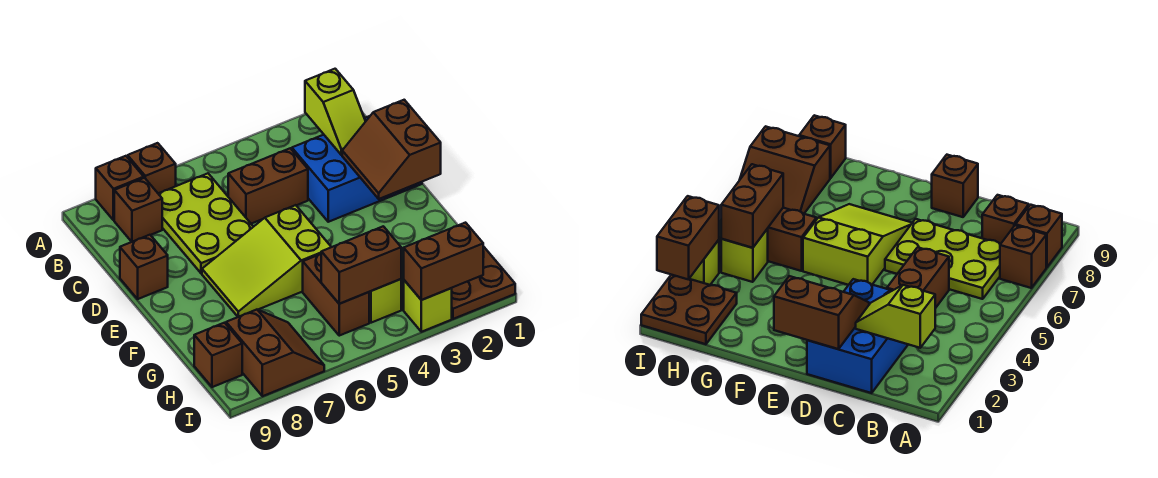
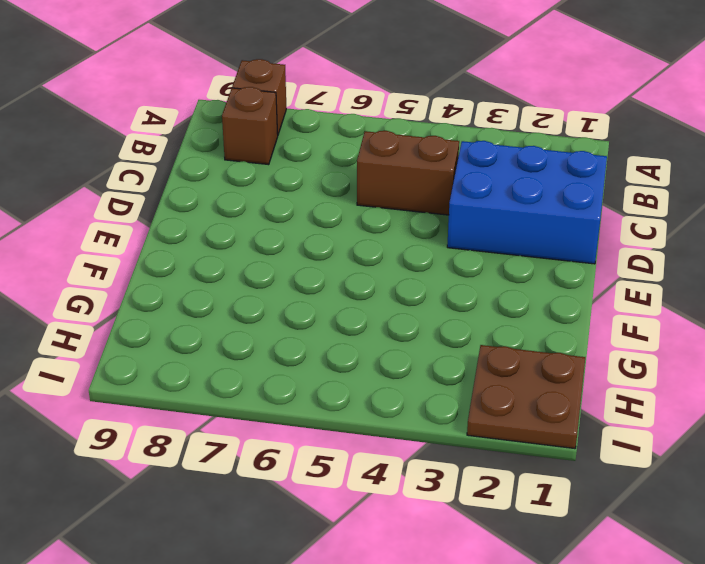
none -> brown 1x1 brick [128,143,176,193]
none -> lime 2x3 plate [158,173,253,273]
none -> brown 1x1 brick [120,235,168,299]

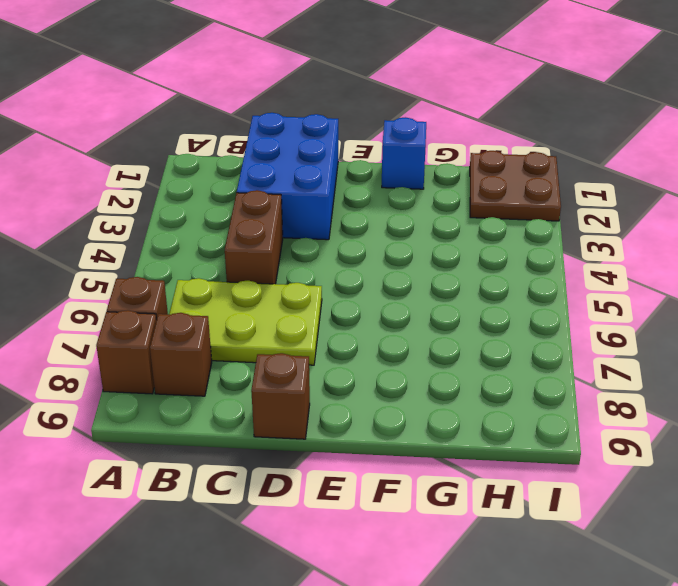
blue 1x1 brick [382,117,426,189] -> none
none -> lime 2x3 slope [202,205,331,317]
none -> brown 1x2 brick [303,254,369,336]
none -> lime 1x1 brick [369,279,401,323]

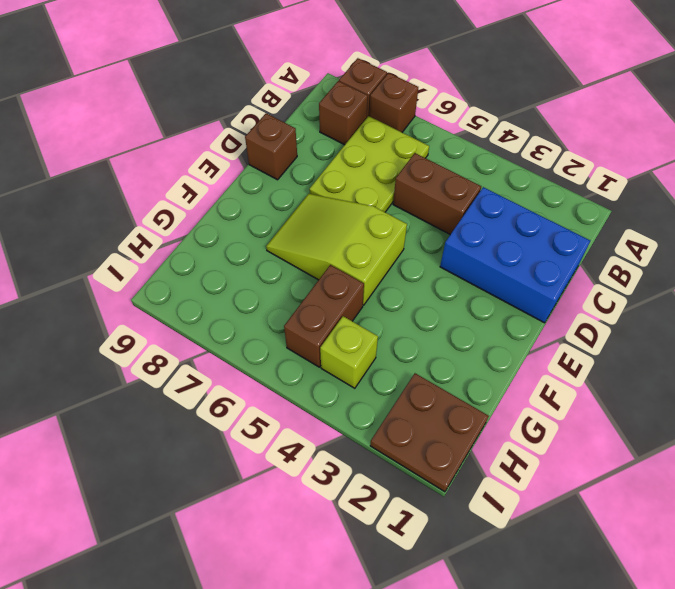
none -> brown 2x2 slope [226,310,324,396]
none -> brown 1x1 brick [194,323,242,387]
none -> lime 1x1 brick [404,280,452,332]

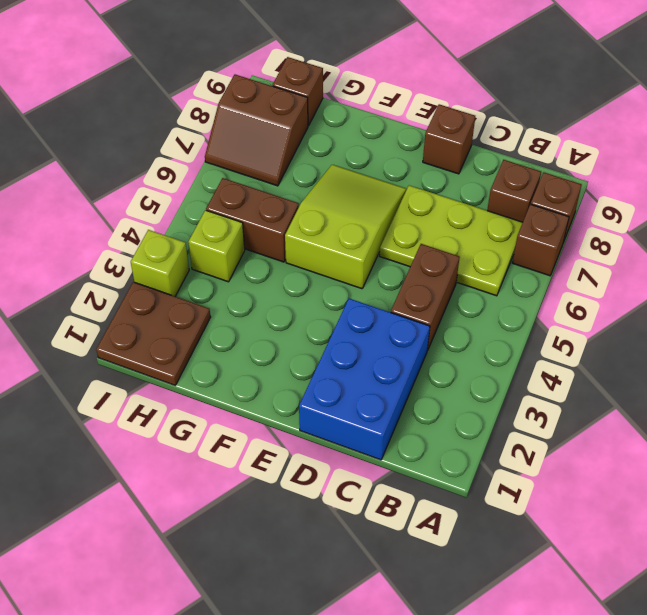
none -> lime 1x2 slope [305,69,366,155]
none -> brown 2x2 slope [342,100,441,199]
none -> brown 1x2 brick [321,226,401,304]

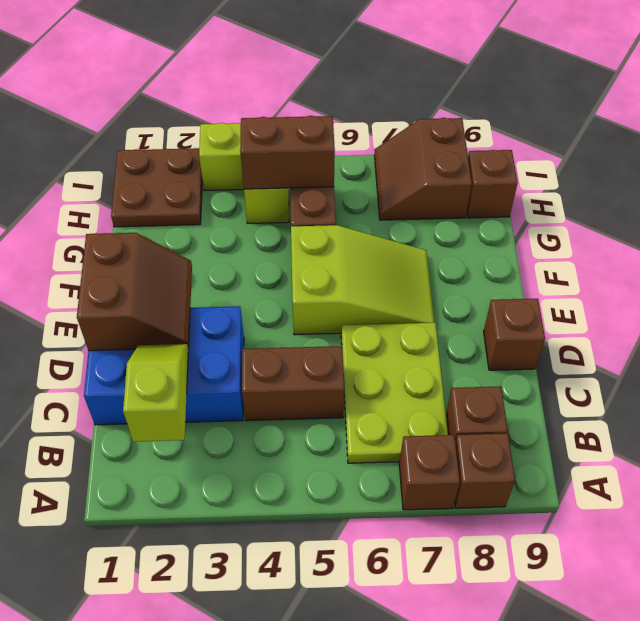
none -> brown 1x2 brick [404,223,483,300]

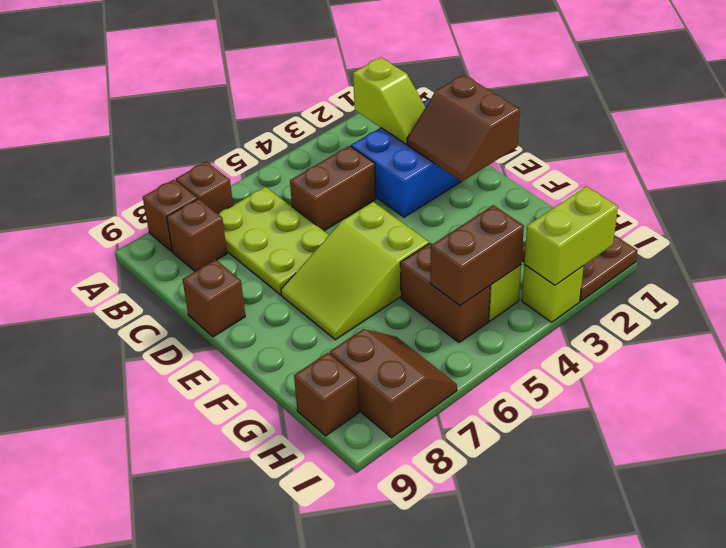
lime 1x2 brick [524,186,618,285] -> brown 1x2 brick [404,223,483,300]

